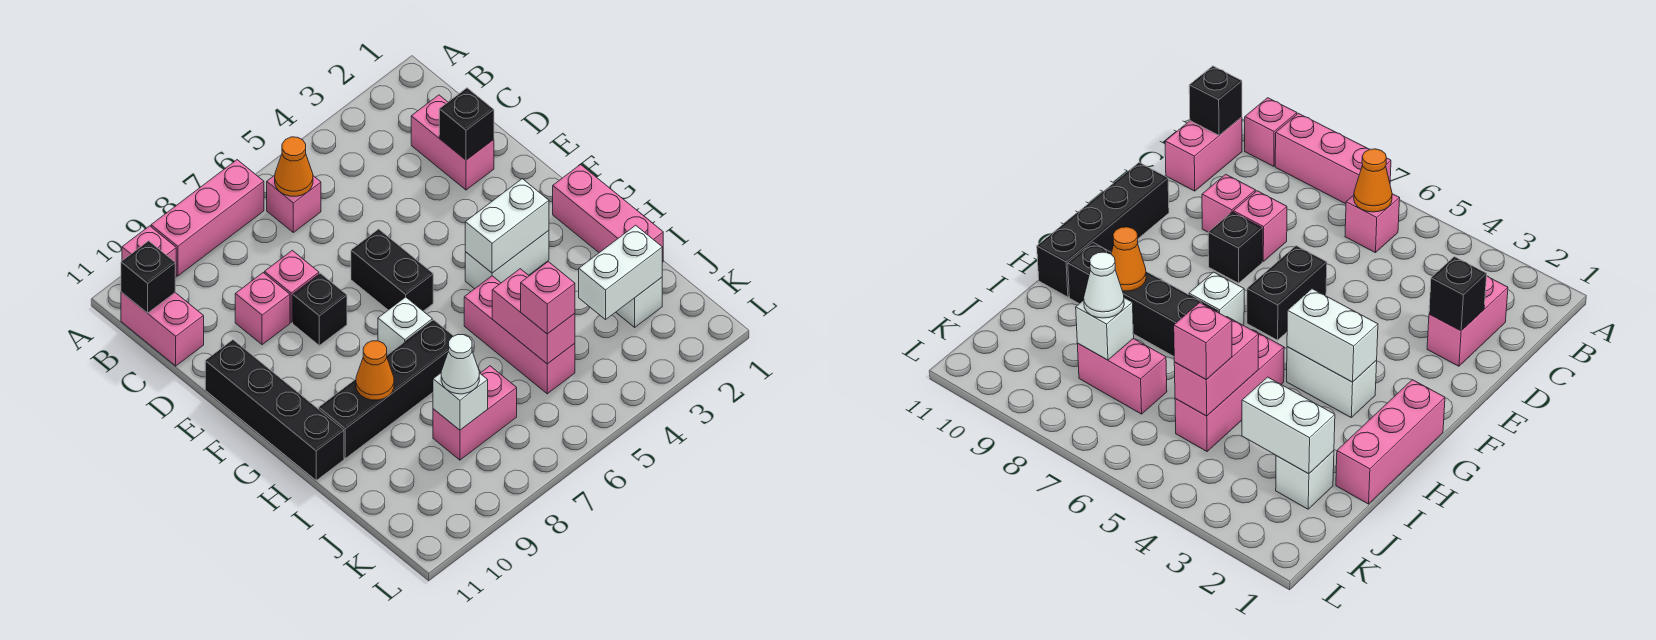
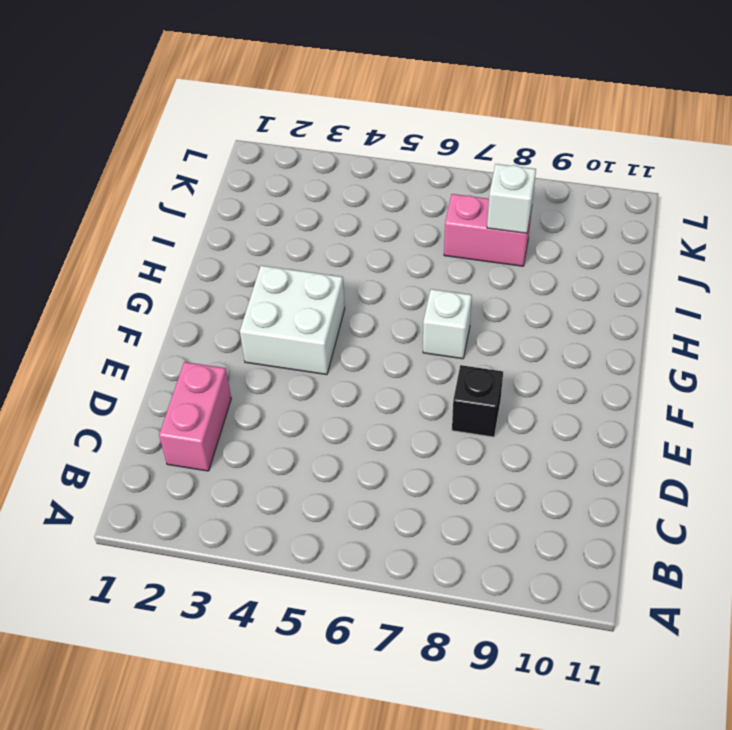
white 2x2 brick [240,266,345,375] -> white 1x2 brick [465,230,549,289]
none -> pink 1x3 brick [151,160,264,276]
none -> pink 1x1 brick [122,226,176,278]
none -> pink 1x1 brick [267,175,321,232]

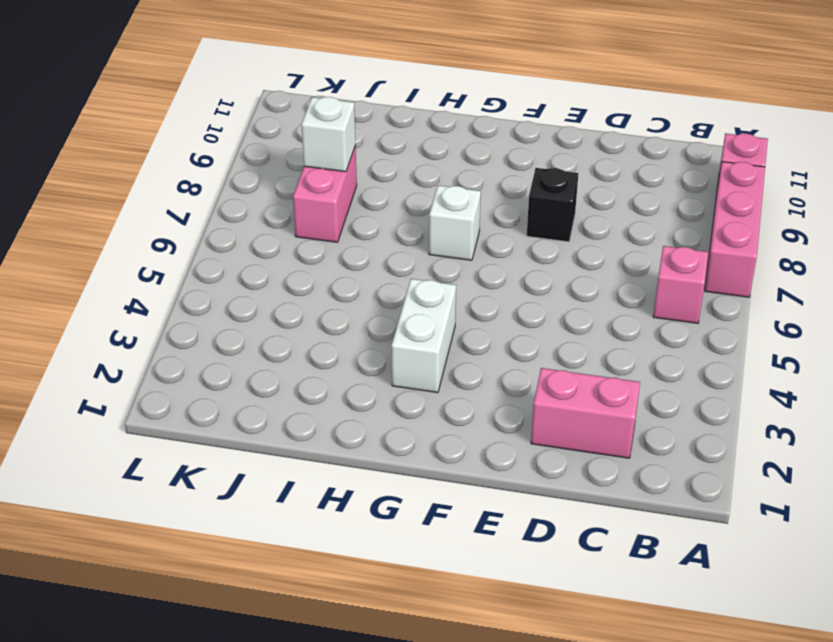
none -> pink 1x2 brick [121,292,204,366]
none -> pink 1x1 brick [265,250,319,322]
none -> pink 1x1 brick [235,273,290,345]

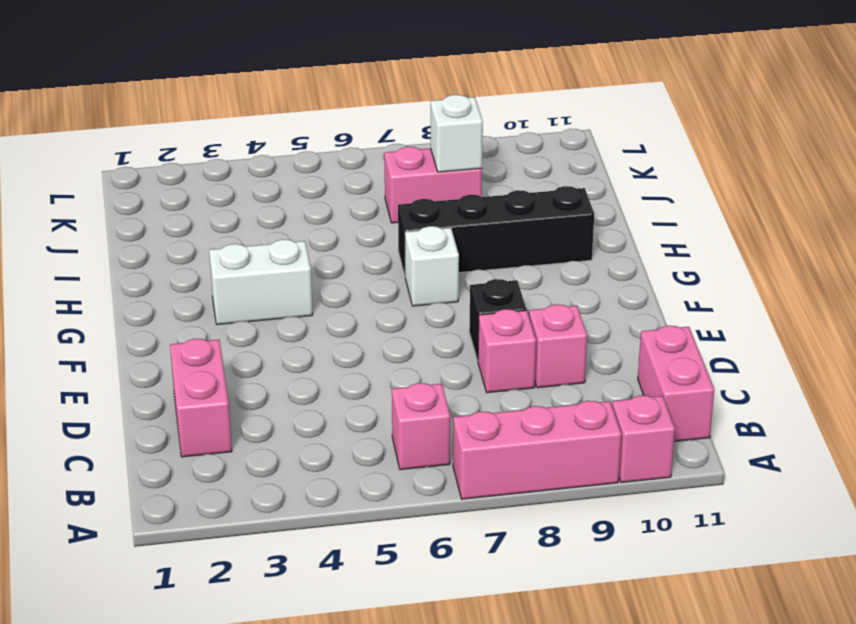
none -> black 1x2 brick [351,229,433,311]
none -> black 1x4 brick [205,340,344,480]
none -> pink 1x3 brick [553,165,663,262]

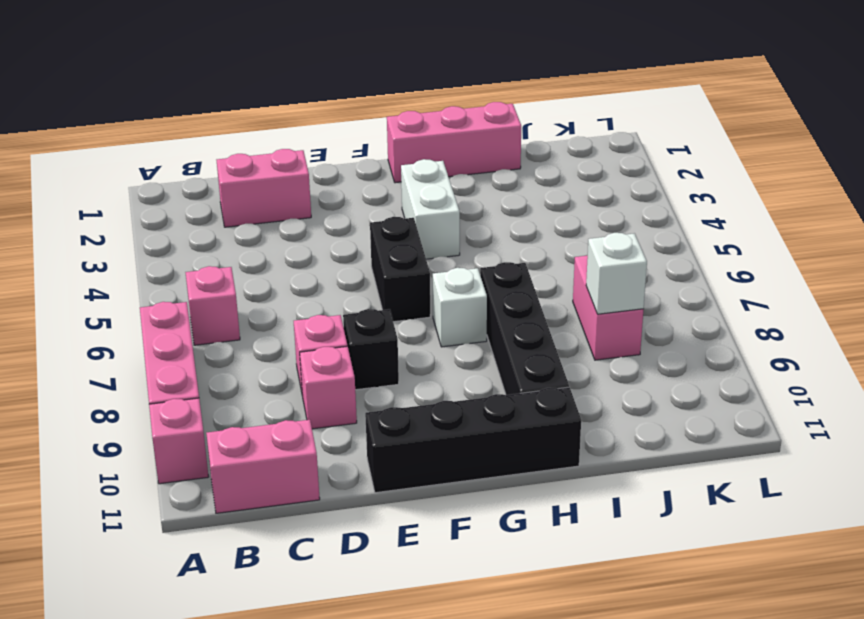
black 1x2 brick [370,217,430,322] -> black 1x2 brick turned to [351,229,433,311]
none -> pink 1x3 brick [464,276,575,394]
none -> white 1x1 brick [616,277,662,327]
none -> orange 1x1 cone [275,137,313,196]

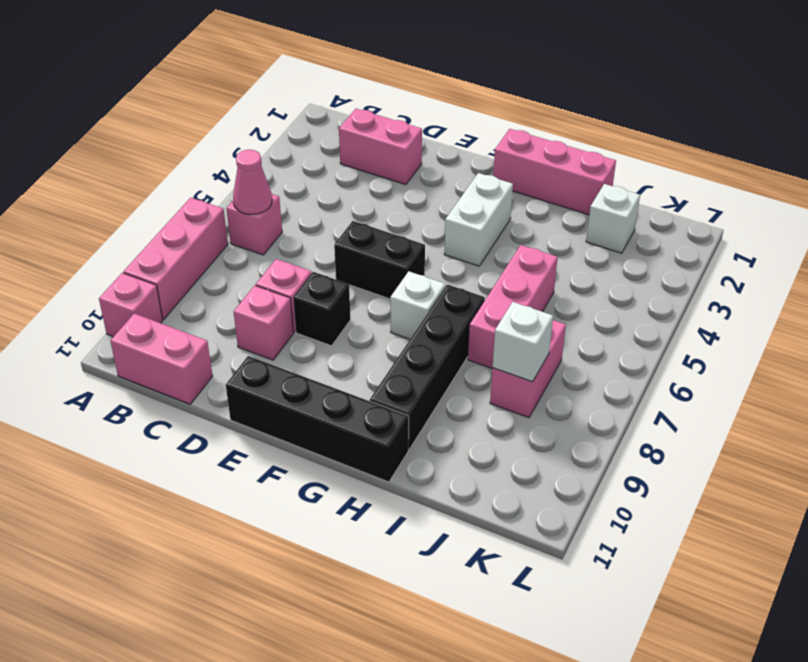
pink 1x1 cone [233,150,272,214] -> orange 1x1 cone [275,137,313,196]
pink 1x3 brick [468,245,558,368] -> pink 1x3 brick turned to [464,276,575,394]
none -> black 1x1 brick [121,241,175,313]
none -> black 1x1 brick [439,88,494,160]
none -> white 1x2 brick [465,179,549,273]

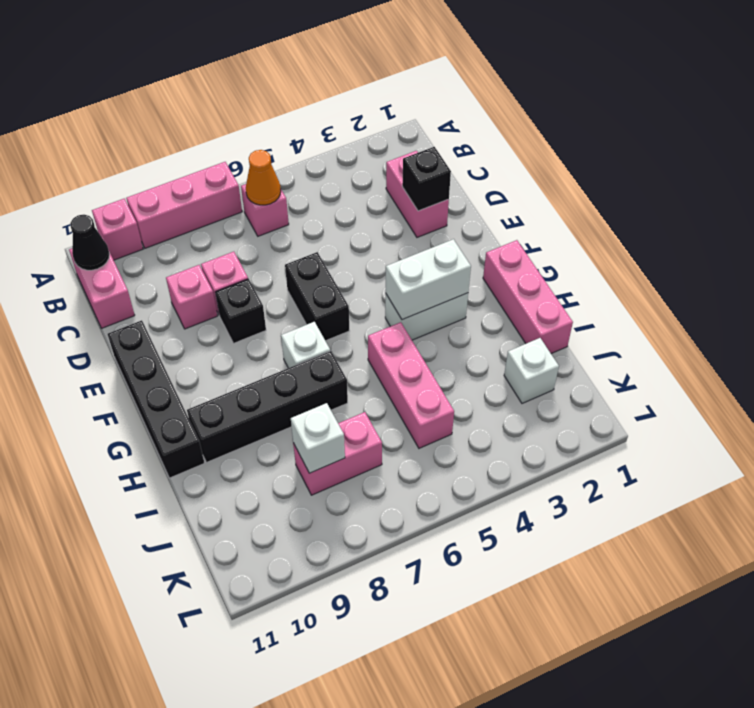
black 1x1 cone [70,215,109,270] -> black 1x1 brick [121,241,175,313]
none -> orange 1x1 cone [356,341,394,400]
none -> pink 1x2 brick [492,269,575,364]
none -> white 1x2 brick [579,225,662,319]

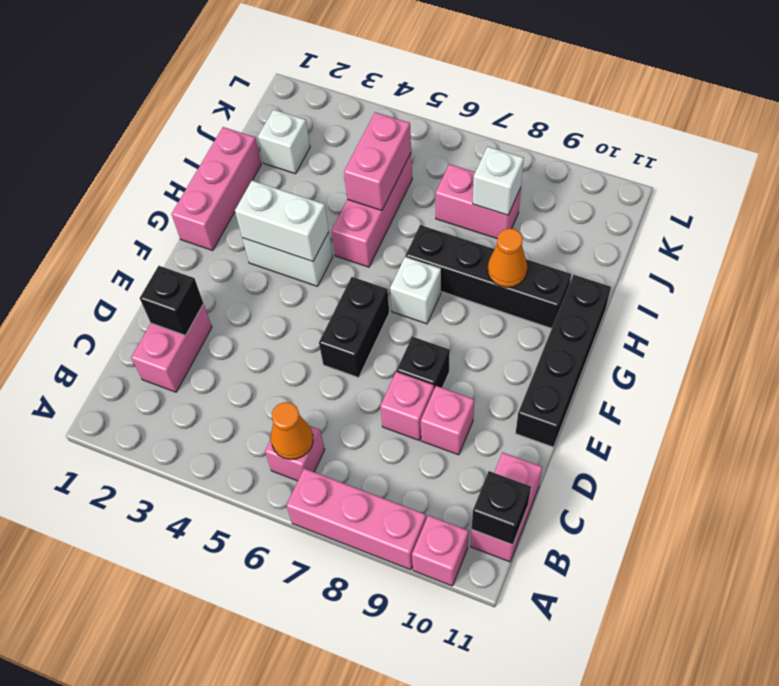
none -> white 1x2 brick [579,225,662,319]
none -> pink 1x1 brick [521,262,575,334]
none -> white 1x1 cone [441,335,479,394]

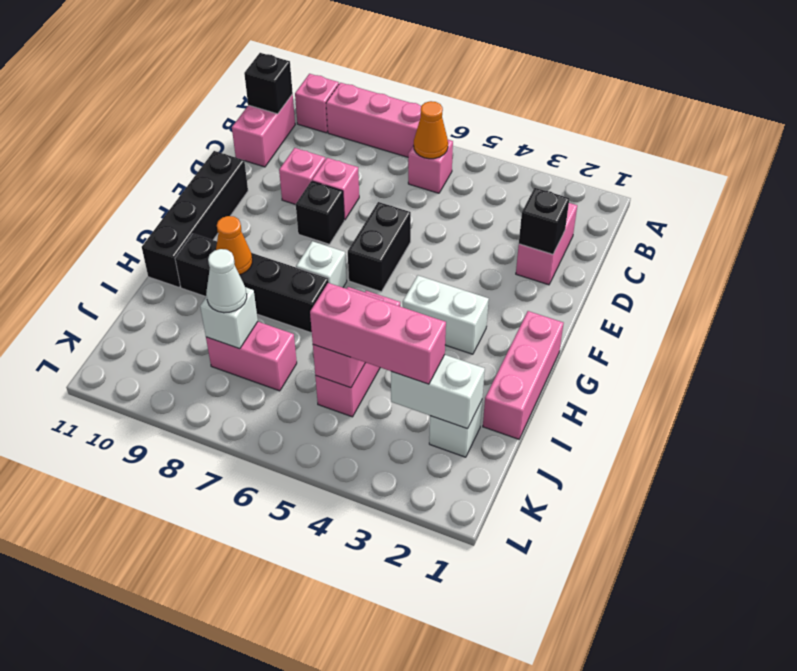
pink 1x3 brick [310,283,446,384] -> pink 1x1 brick [521,262,575,334]
none -> white 1x2 brick [465,179,549,273]

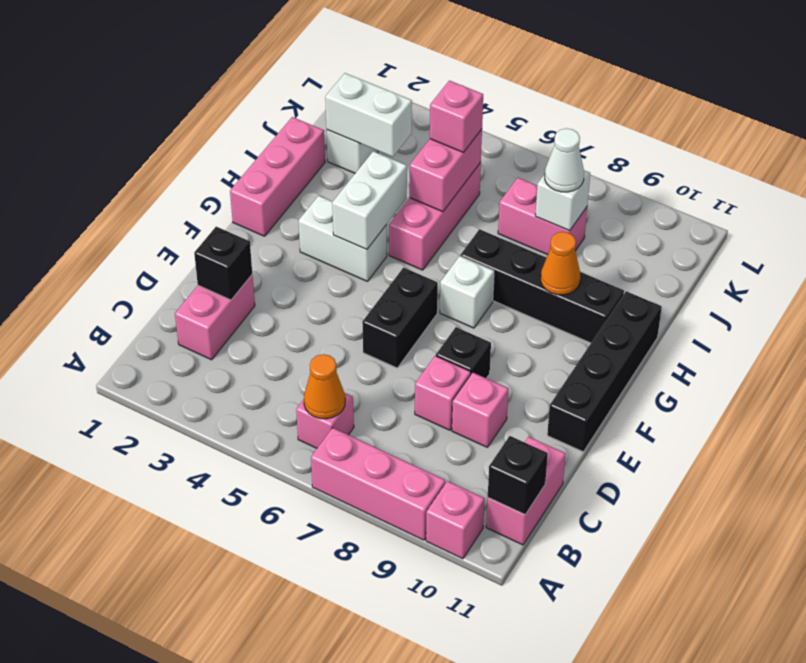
white 1x2 brick [332,151,407,250] -> white 1x2 brick turned to [465,179,549,273]

